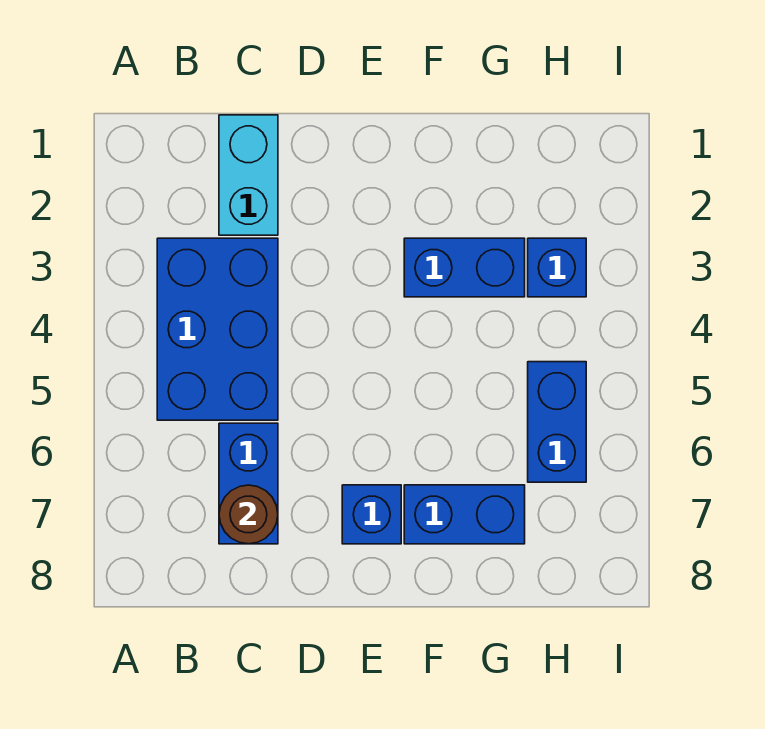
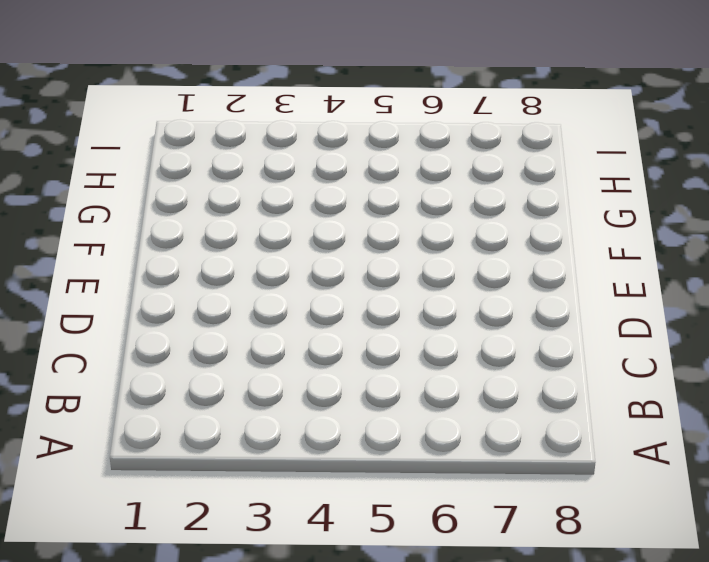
none -> blue 2x3 brick [157,238,278,420]
none -> cyan 1x2 brick [219,115,278,235]

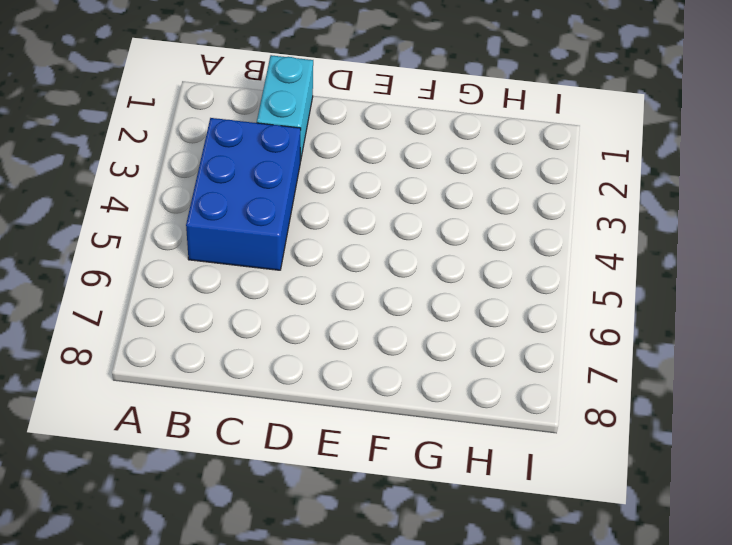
none -> blue 1x2 brick [219,423,278,544]
none -> blue 1x1 brick [342,485,401,544]

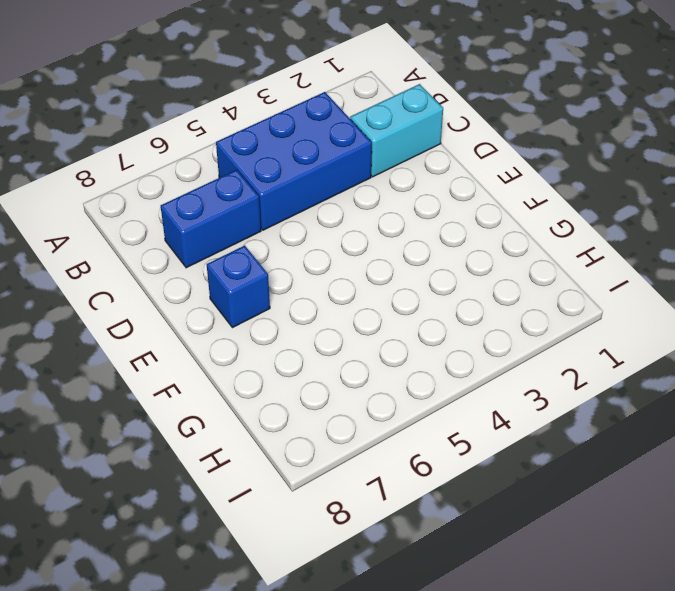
none -> blue 1x2 brick [404,238,525,297]
none -> blue 1x2 brick [404,485,525,544]

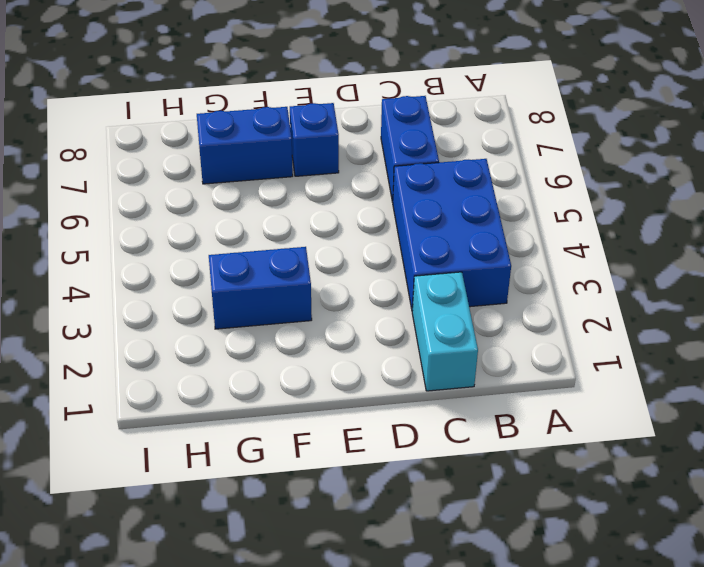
none -> blue 1x1 brick [528,238,586,297]
none -> blue 1x2 brick [528,362,586,482]

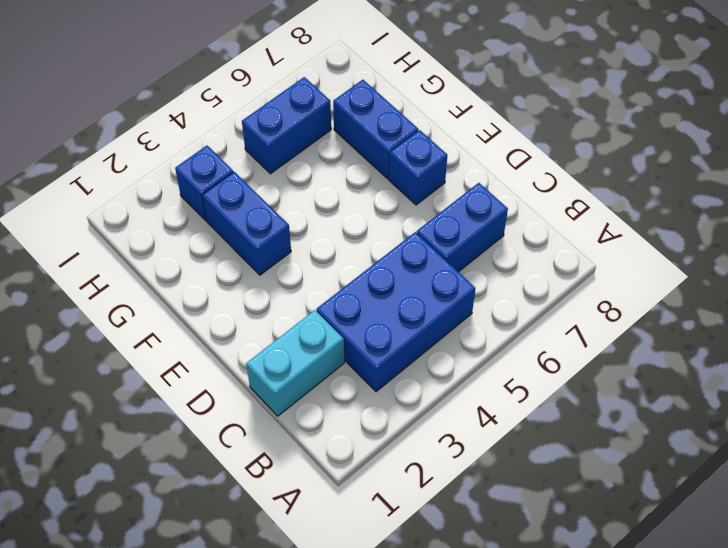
none -> brown 1x1 round brick [219,485,278,544]

